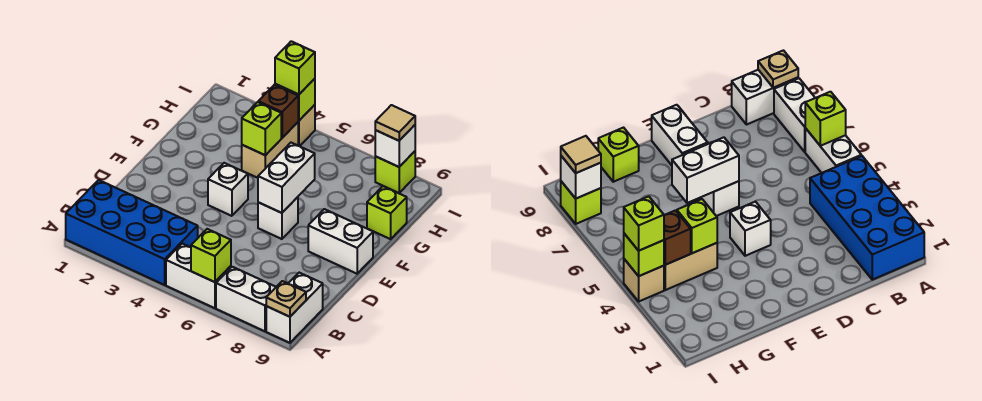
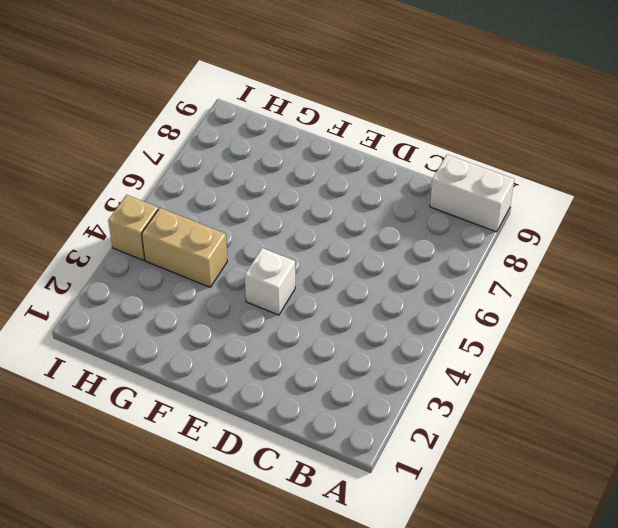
none -> blue 2x4 brick [66,180,198,285]
none -> white 1x2 brick [166,244,231,308]
none -> white 1x2 brick [216,267,276,331]

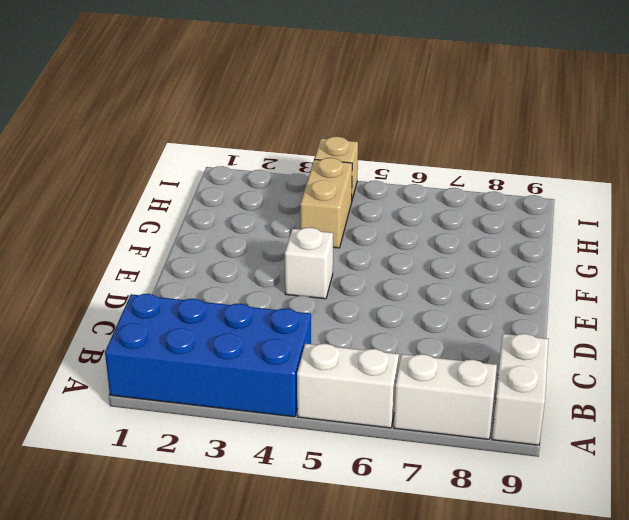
none -> white 1x1 brick [258,197,298,239]
none -> white 1x2 brick [308,209,373,274]
none -> lime 1x1 brick [367,186,407,239]

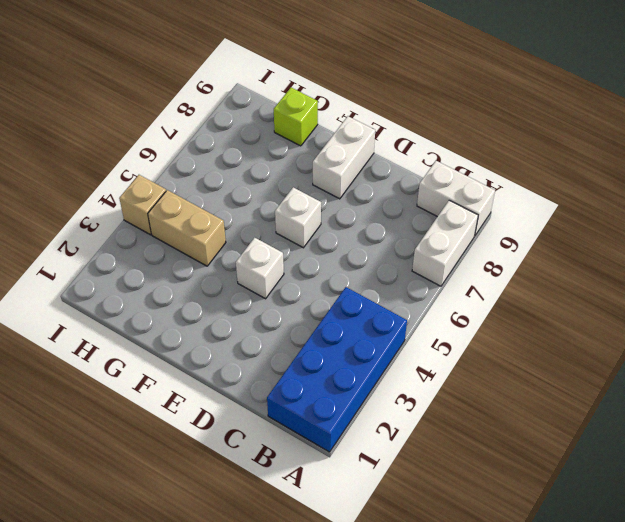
none -> white 1x2 brick [166,244,231,308]
none -> lime 1x1 brick [375,151,415,193]
none -> lime 1x1 brick [191,229,231,282]

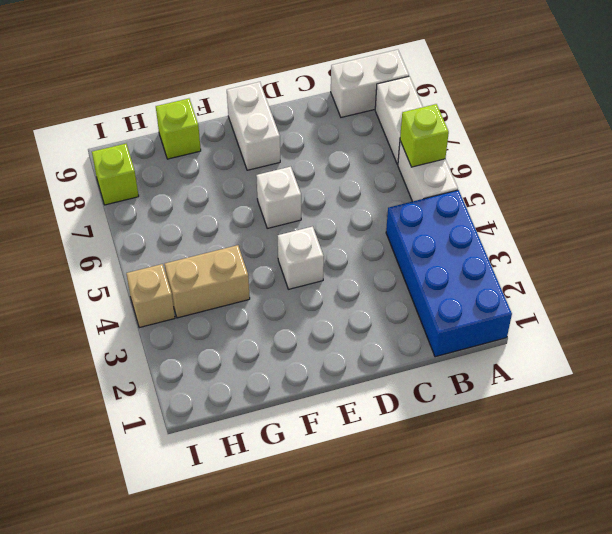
none -> tan 1x1 plate [266,281,306,317]
none -> white 1x2 brick [258,143,315,213]
none -> lime 1x1 brick [242,102,281,155]

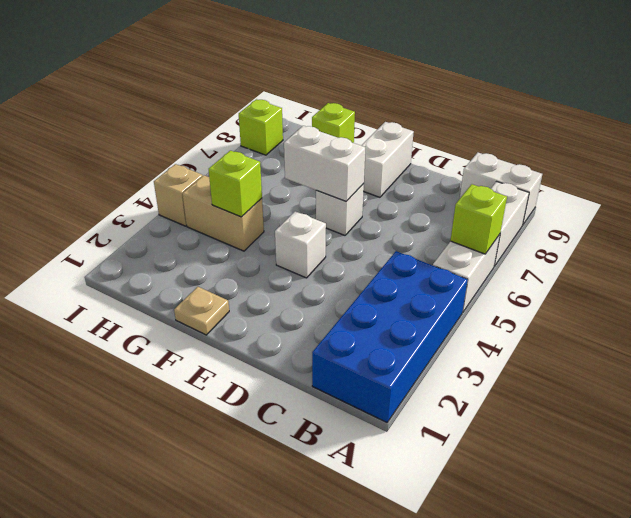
tan 1x1 plate [174,287,229,335] -> tan 1x1 plate moved to [266,281,306,317]
none -> brown 1x1 brick [258,85,298,138]
none -> lime 1x1 brick [275,79,315,121]
none -> white 1x1 brick [375,125,415,167]

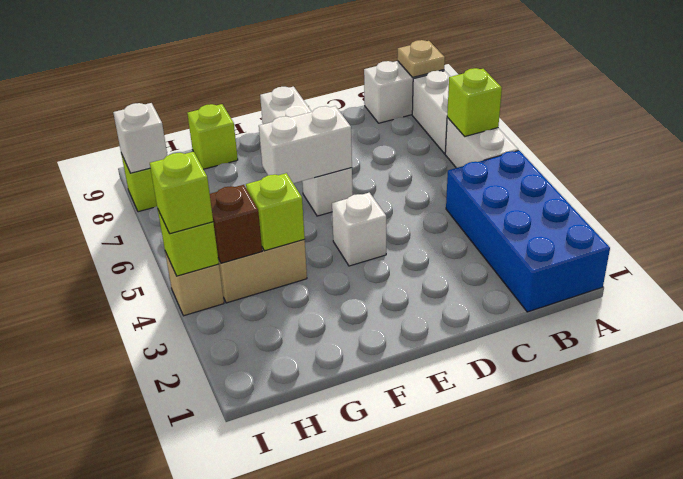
none -> tan 1x1 tile [375,105,415,141]

